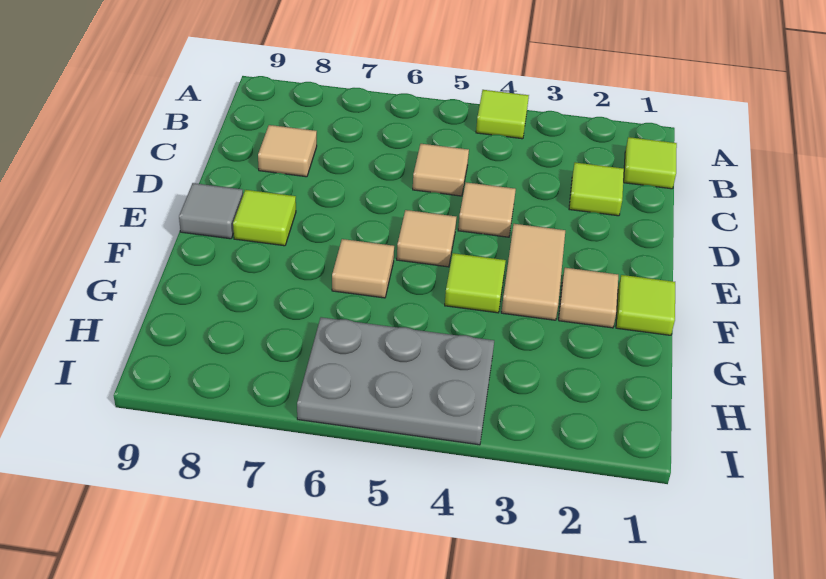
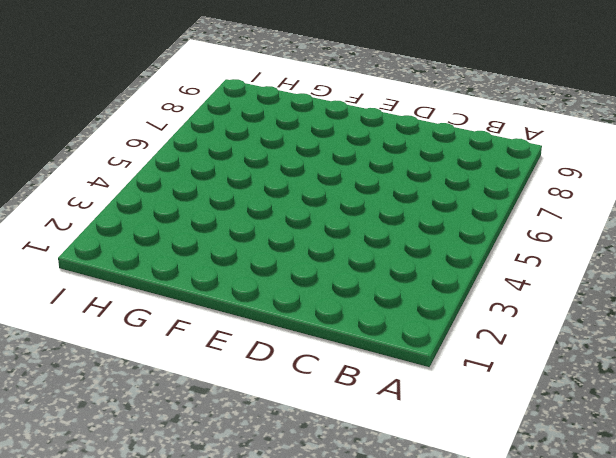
none -> lime 1x1 tile [476,90,529,139]
none -> lime 1x1 tile [624,137,677,189]
none -> lime 1x1 tile [569,163,624,216]

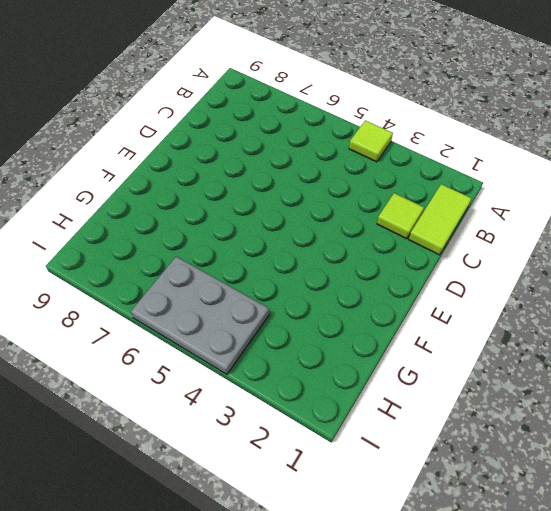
lime 1x2 tile [409,184,472,255] -> lime 1x1 tile [624,137,677,189]
none -> tan 1x1 tile [413,144,469,196]
none -> tan 1x1 tile [258,125,317,177]
none -> tan 1x1 tile [458,182,516,237]

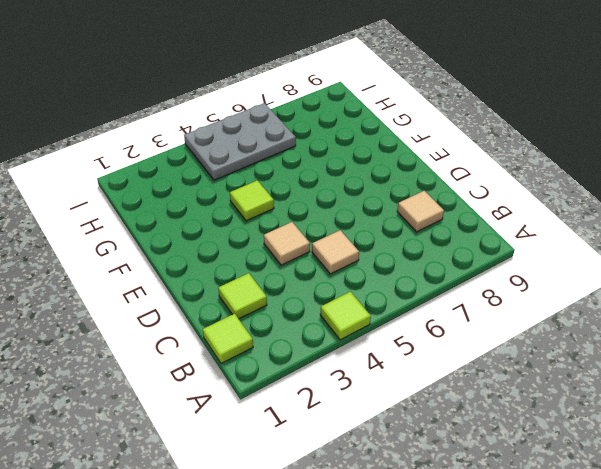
none -> tan 1x2 tile [501,224,565,320]
none -> tan 1x1 tile [397,210,456,267]
none -> lime 1x1 tile [233,190,296,246]

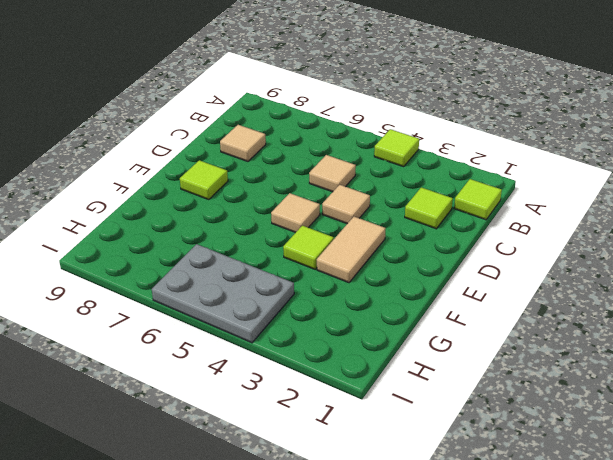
none -> grey 1x1 tile [179,183,243,239]
none -> lime 1x1 tile [616,275,675,335]
none -> tan 1x1 tile [559,268,618,328]

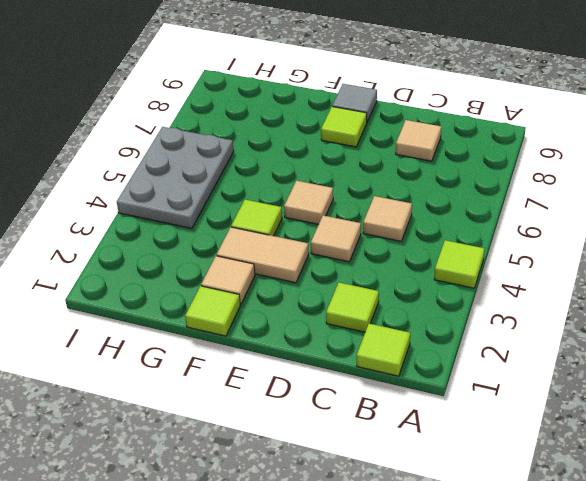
none -> tan 1x1 tile [332,239,394,298]

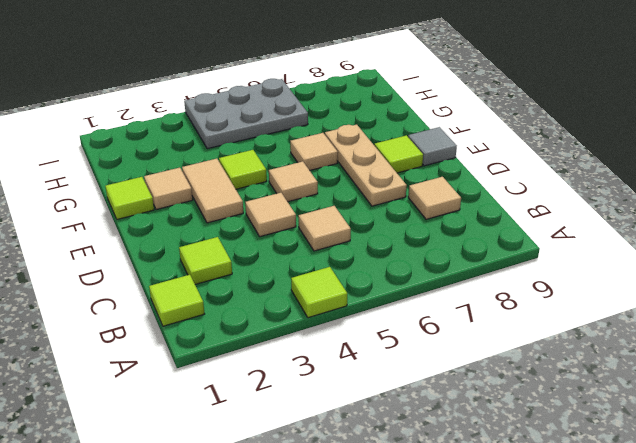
tan 1x3 plate [325,125,407,206] -> none

